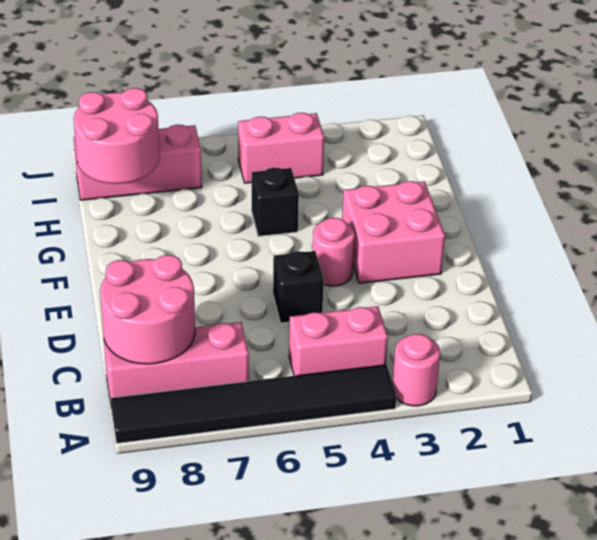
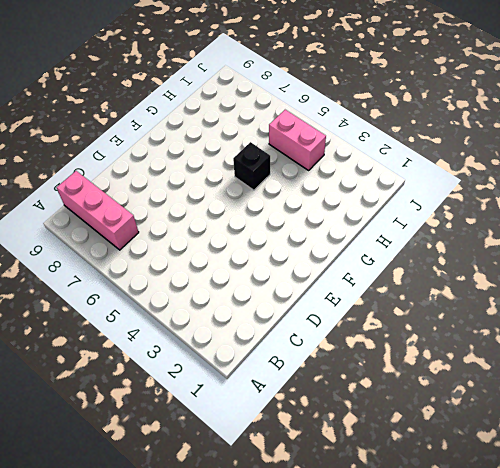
none -> pink 1x1 round brick [393,334,440,406]
none -> black 1x6 tile [111,365,396,443]
none -> pink 1x2 brick [289,306,388,376]

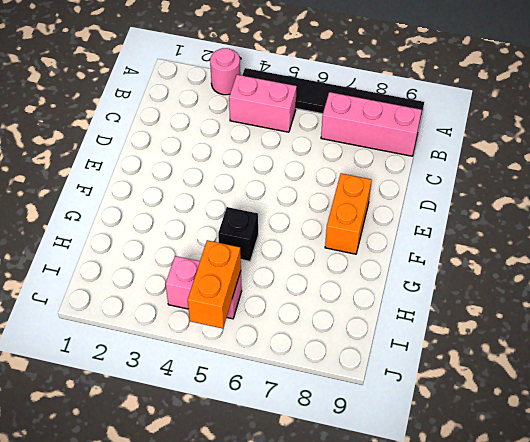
orange 1x2 brick [325,173,372,254] -> none
orange 1x2 brick [188,240,241,328] -> none
none -> black 1x1 brick [273,251,324,323]
none -> pink 2x2 brick [342,181,445,283]
none -> pink 1x1 round brick [312,218,355,286]

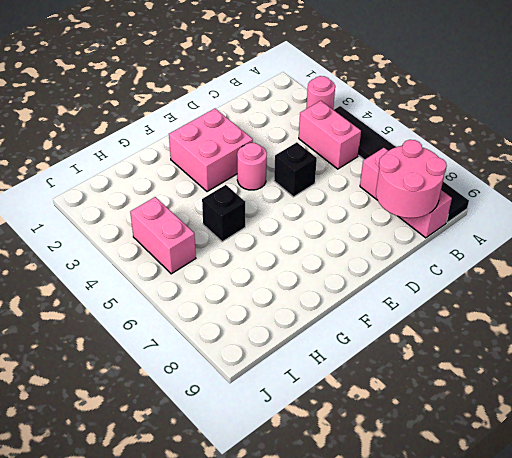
none -> pink 1x3 brick [74,125,202,200]
none -> pink 2x2 round brick [74,88,160,184]

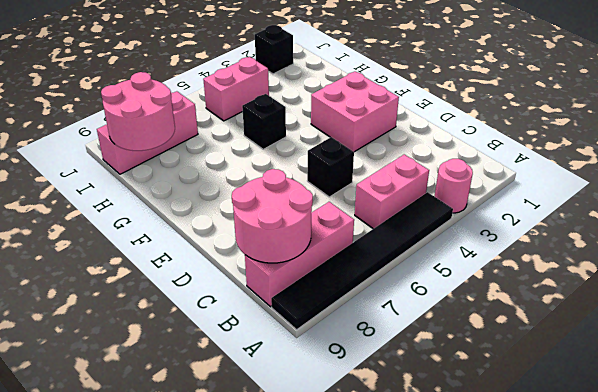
black 1x1 brick [255,25,293,74] -> none
none -> pink 1x1 round brick [312,218,355,286]

